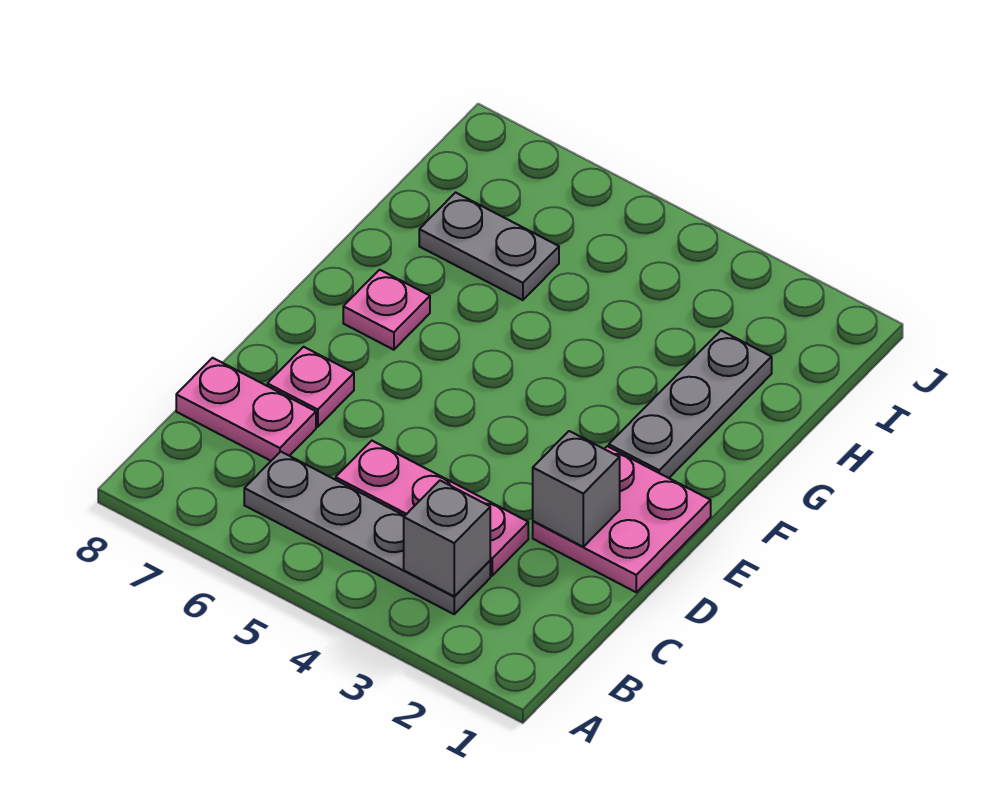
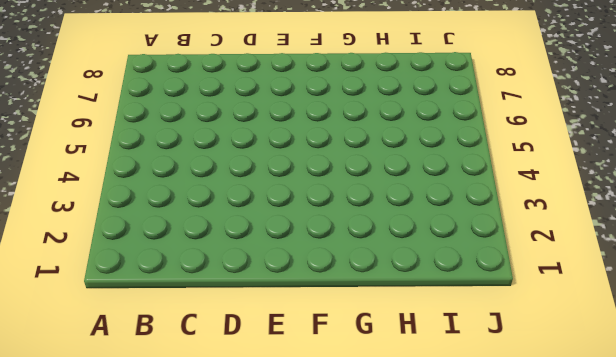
none -> grey 1x4 plate [244,451,490,614]
none -> pink 1x3 plate [336,441,528,576]

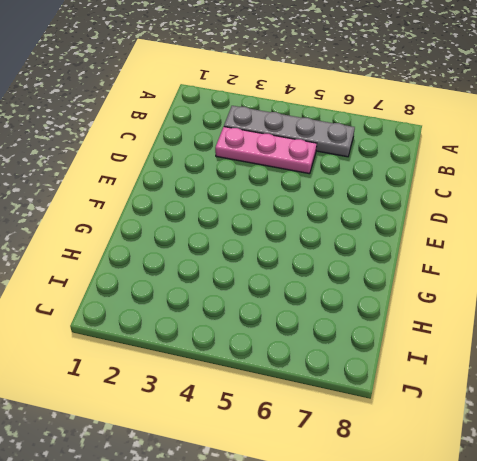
none -> pink 1x2 plate [176,358,316,461]
none -> pink 2x2 plate [533,446,711,592]

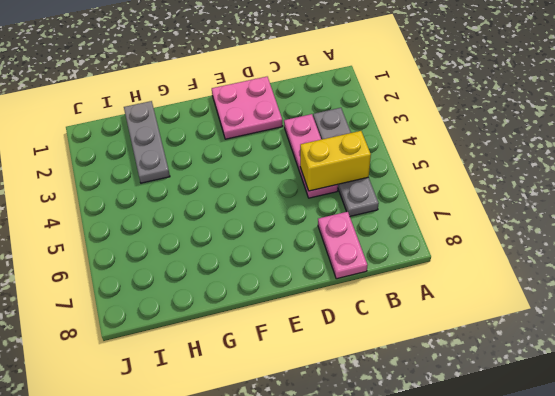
yellow 1x2 brick [300,131,371,191] -> none
grey 1x3 plate [124,101,170,183] -> grey 1x3 plate turned to [609,331,772,478]
none -> pink 1x1 plate [267,347,354,427]
none -> pink 1x1 plate [343,270,430,350]

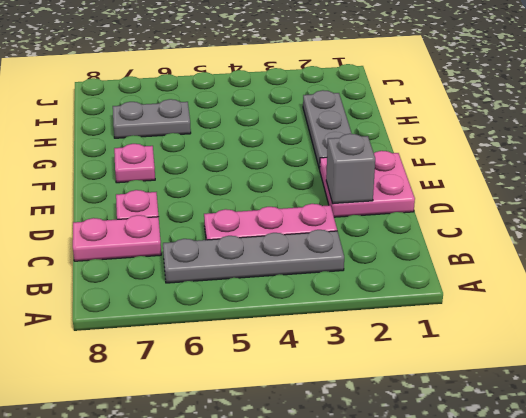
none -> grey 1x1 brick [404,481,490,596]

